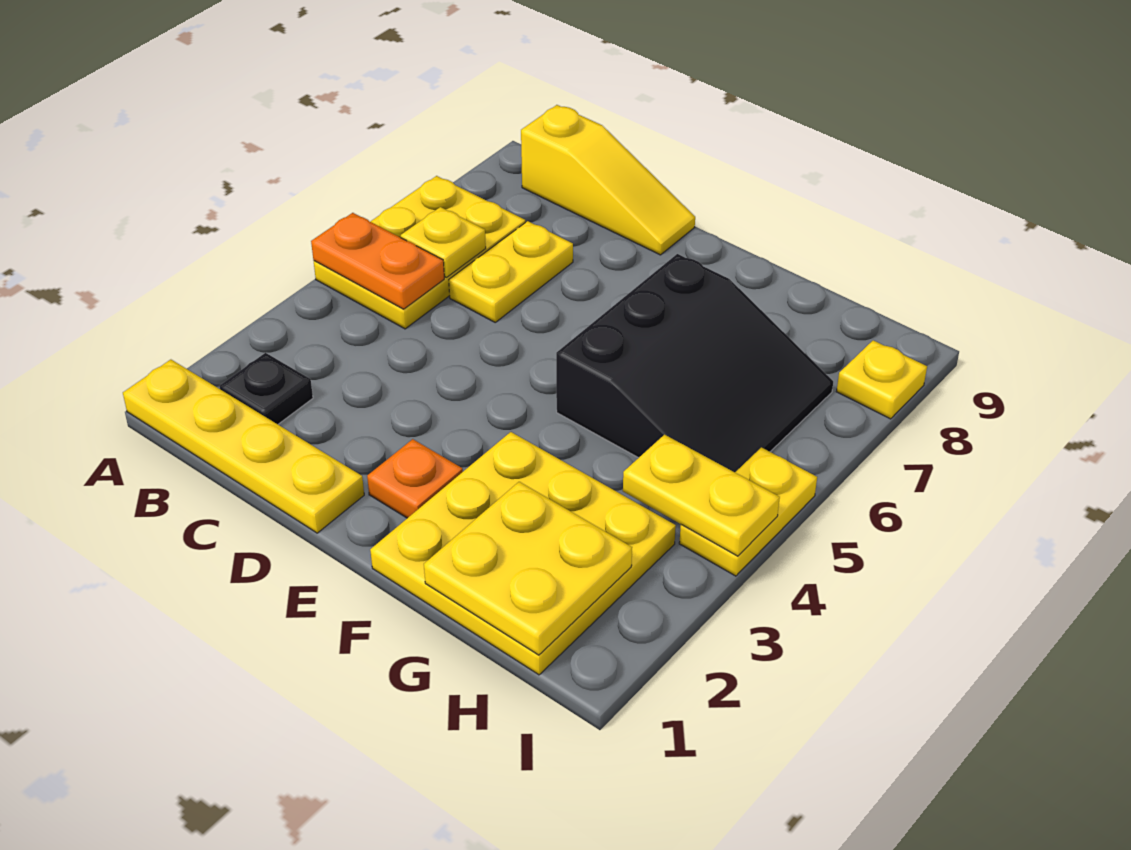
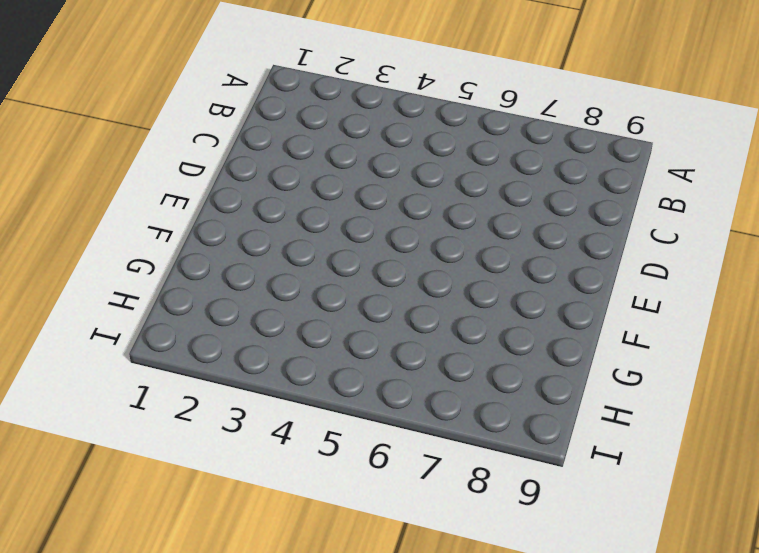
none -> yellow 1x4 plate [123,360,364,533]
none -> yellow 2x3 plate [314,176,525,329]
none -> black 1x1 plate [219,353,313,424]

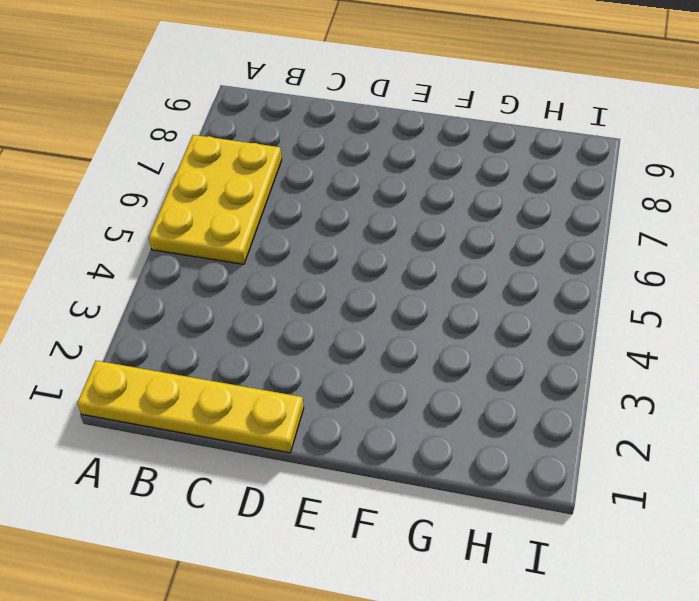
none -> black 1x1 plate [219,353,313,424]
none -> yellow 1x3 slope [521,105,695,255]
none -> yellow 1x2 plate [449,221,573,322]

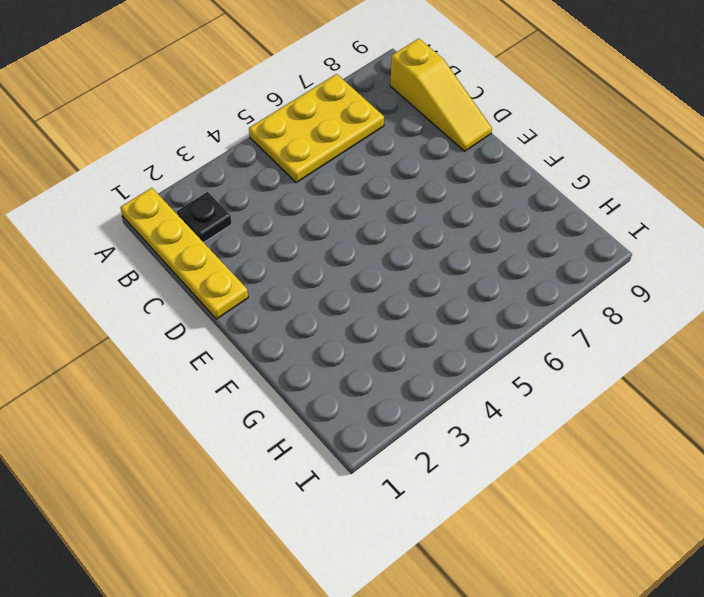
none -> yellow 1x2 plate [449,221,573,322]
none -> orange 1x1 plate [367,439,463,518]
none -> yellow 3x3 plate [370,432,676,675]

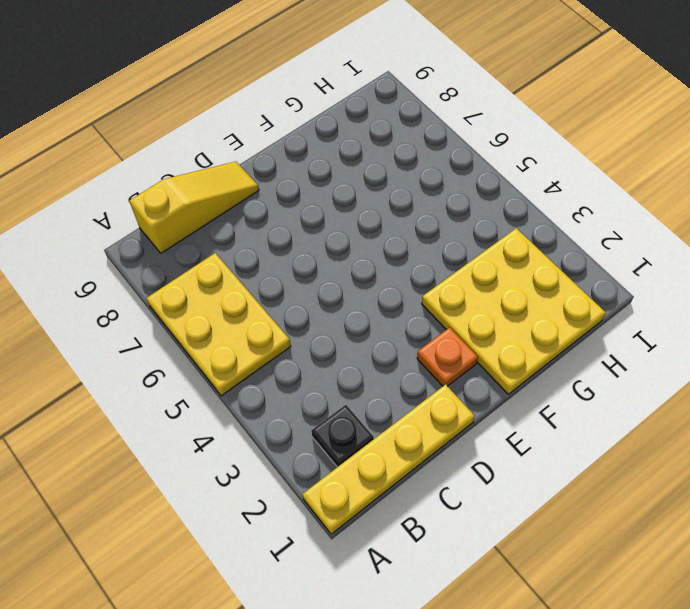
none -> yellow 1x2 plate [449,221,573,322]
none -> black 3x3 slope [556,254,833,472]
none -> yellow 1x2 plate [679,447,817,576]

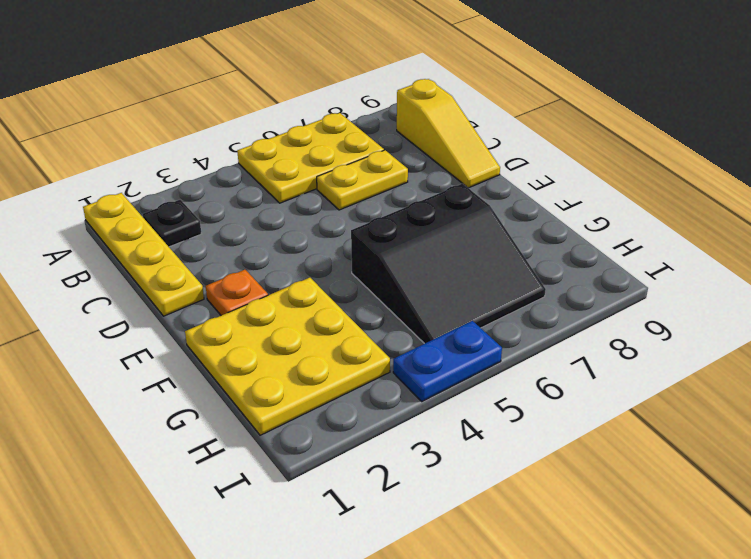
blue 1x2 plate [393,321,502,401] -> yellow 1x2 plate [679,447,817,576]
none -> yellow 1x1 plate [836,340,927,419]
none -> orange 1x2 plate [311,213,444,309]
none -> yellow 1x1 plate [401,207,486,277]

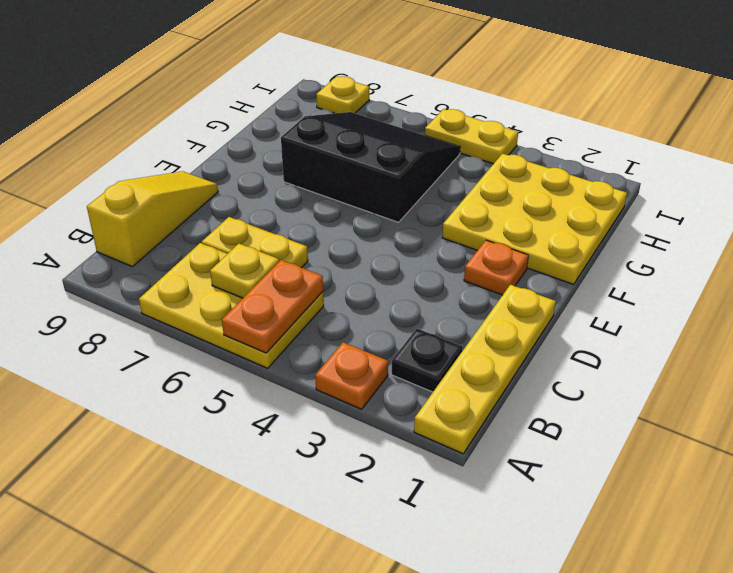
orange 1x1 plate [315,342,388,409] -> none
none -> yellow 2x2 plate [424,482,632,655]
none -> yellow 1x2 plate [623,435,780,556]

